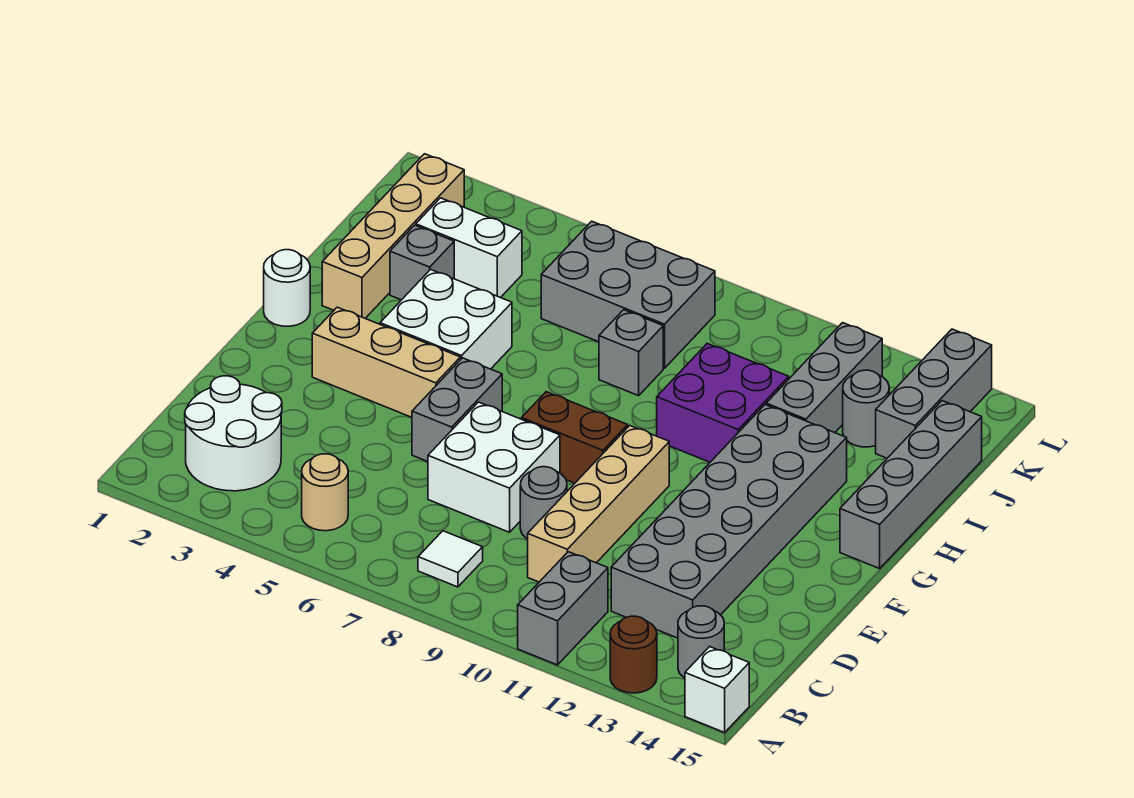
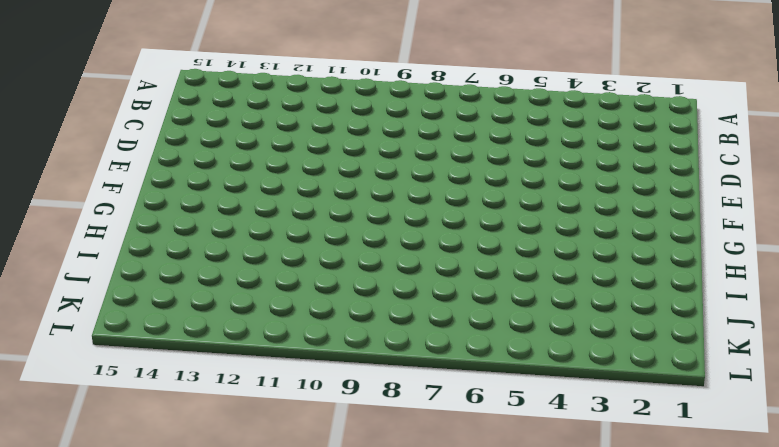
none -> grey 1x2 brick [518,552,608,665]
none -> brown 1x1 round brick [610,616,657,693]
none -> white 1x1 brick [685,647,749,732]

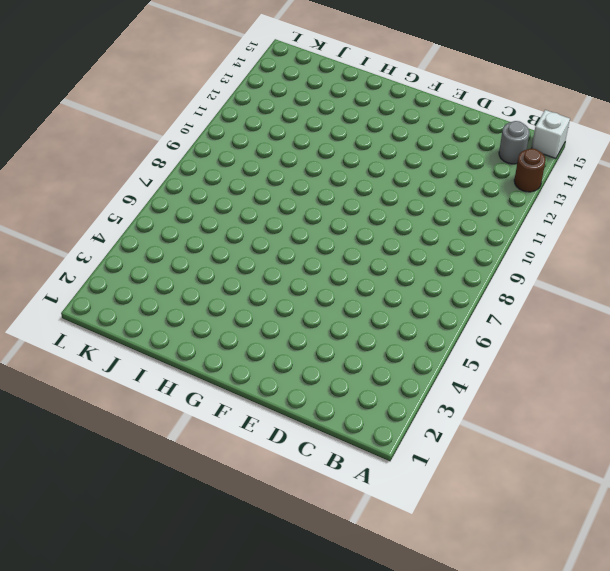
none -> grey 1x2 brick [518,552,608,665]
none -> white 2x2 round brick [185,376,282,491]
none -> tan 1x1 round brick [302,454,348,531]

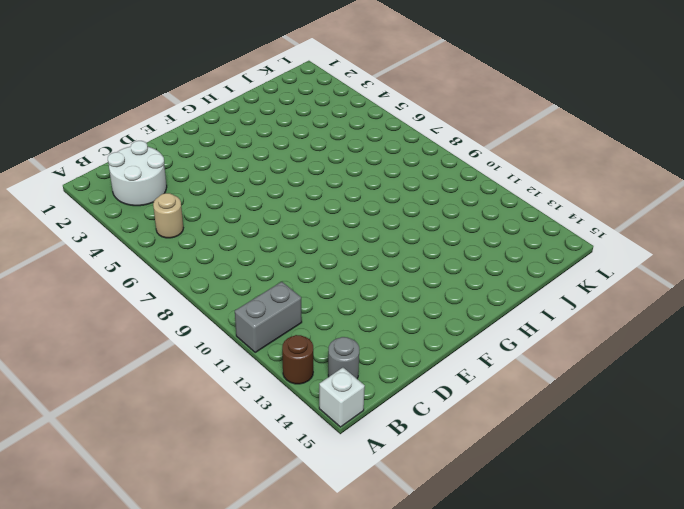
none -> white 1x1 tile [418,531,483,587]
none -> tan 1x4 brick [528,426,669,582]
none -> grey 2x6 brick [611,405,847,638]

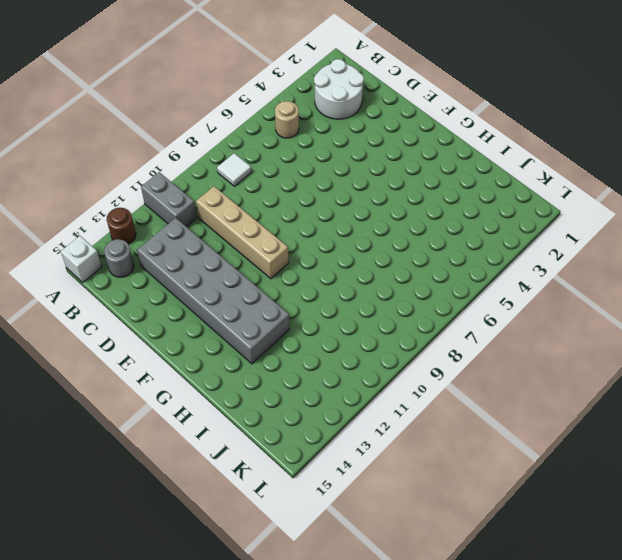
none -> white 2x2 brick [428,402,560,532]
none -> grey 1x1 round brick [520,467,567,539]
none -> grey 1x2 brick [412,358,502,462]

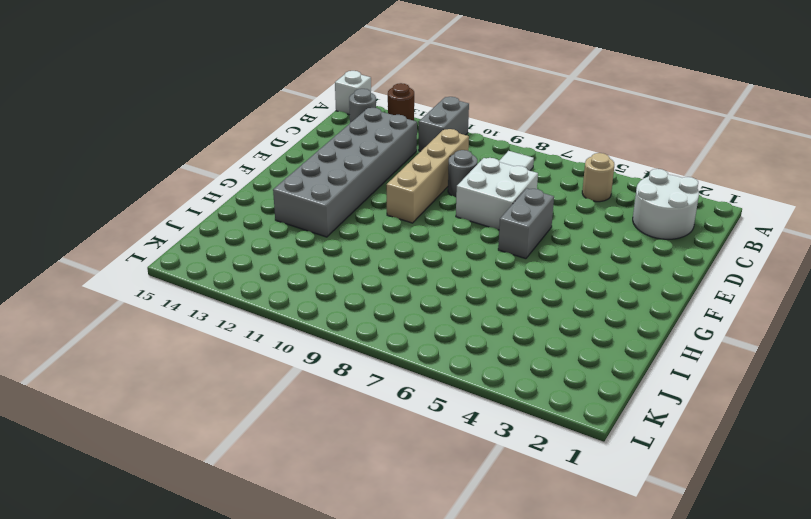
none -> tan 1x3 brick [312,307,460,417]
none -> brown 1x2 brick [521,392,628,483]
none -> white 1x1 round brick [264,250,310,326]

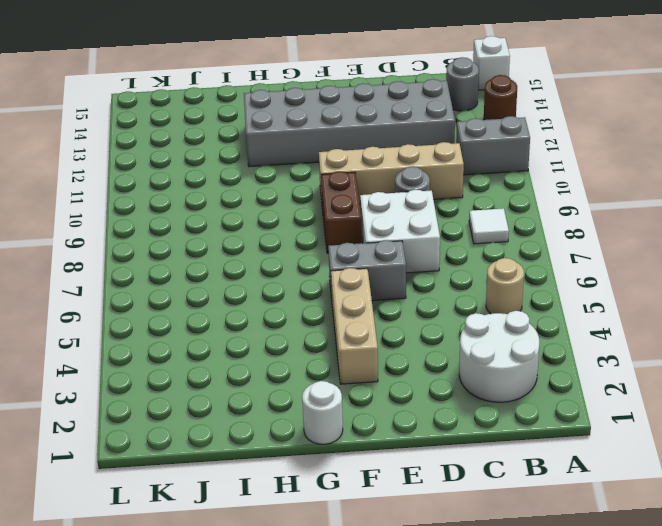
none -> white 2x2 brick [380,269,512,369]
none -> grey 1x4 brick [840,401,982,569]
none -> tan 1x4 brick [322,154,465,318]

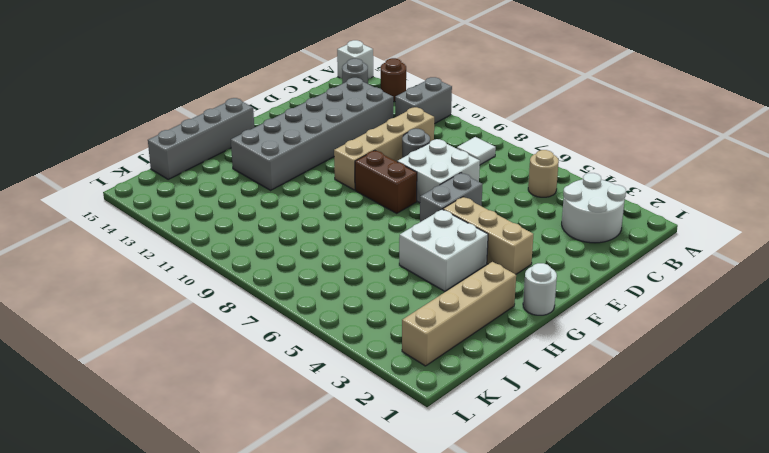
none -> purple 2x2 brick [657,343,789,462]
none -> grey 1x1 brick [390,225,454,300]
none -> grey 1x1 brick [599,310,663,396]

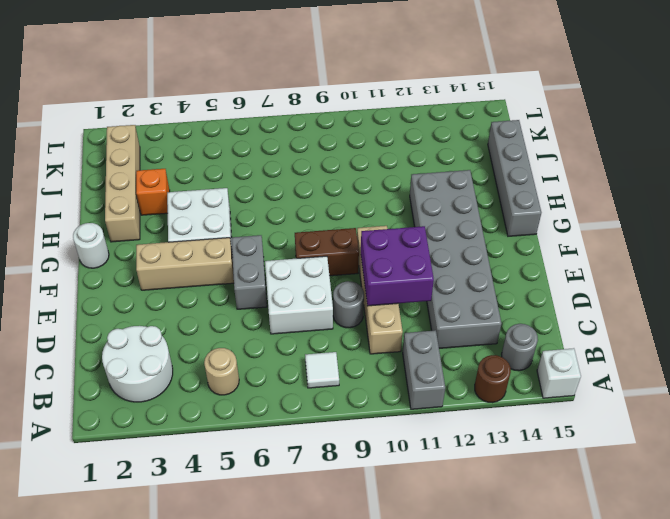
purple 2x2 brick [361,226,434,306] -> purple 2x2 brick moved to [657,343,789,462]
orange 1x1 brick [136,169,170,215] -> grey 1x1 brick [390,225,454,300]
none -> grey 1x1 brick [599,310,663,396]
none -> grey 1x3 brick [766,323,882,433]
none -> white 1x2 brick [416,198,522,298]

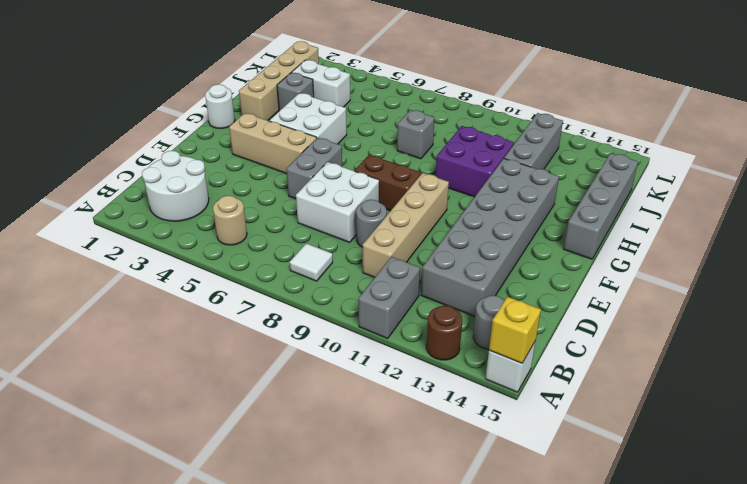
yellow 1x1 brick [489,297,541,363] -> none
none -> grey 2x3 brick [541,221,715,368]
none -> grey 1x1 round brick [843,370,889,447]
none -> grey 1x3 brick [876,329,992,458]

